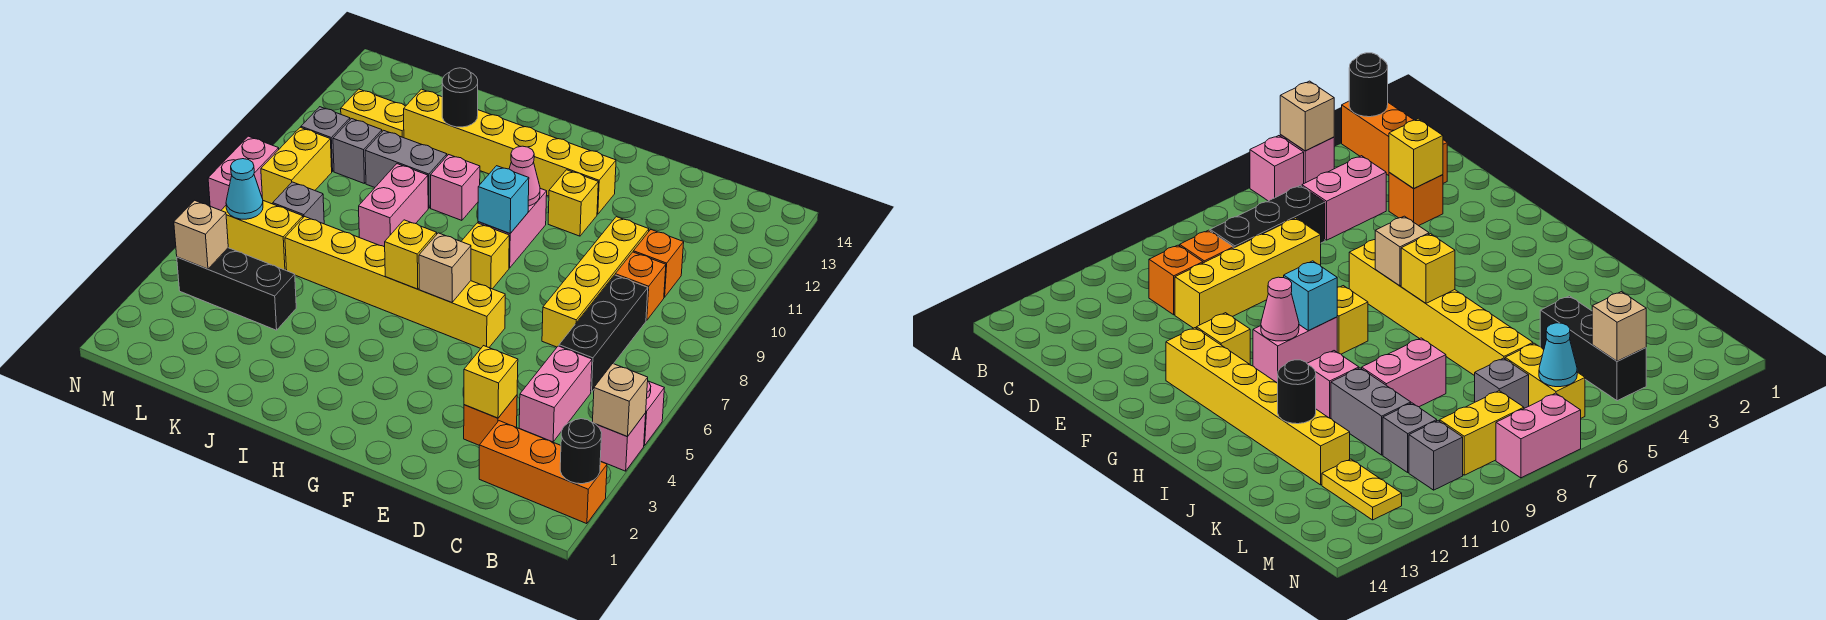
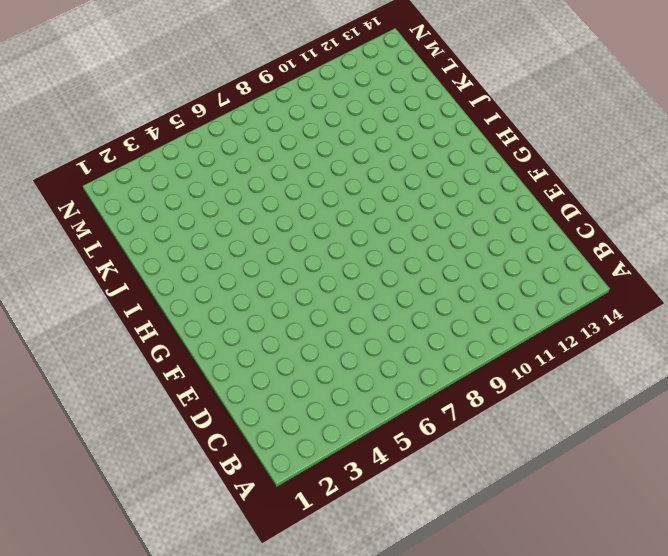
none -> orange 1x3 brick [479,421,607,524]
none -> pink 1x1 brick [596,413,646,471]
none -> pink 1x1 brick [644,381,664,446]
none -> pink 1x2 brick [519,346,592,442]

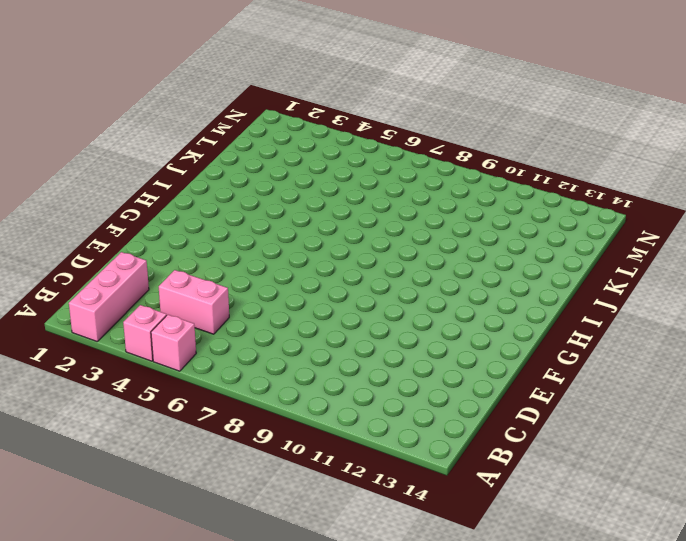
pink 1x3 brick [69,252,149,341] -> orange 1x3 brick [479,421,607,524]
none -> black 1x3 brick [559,275,648,392]
none -> orange 1x1 brick [615,252,666,320]
none -> orange 1x1 brick [633,230,684,297]
none -> orange 1x1 brick [464,395,517,445]

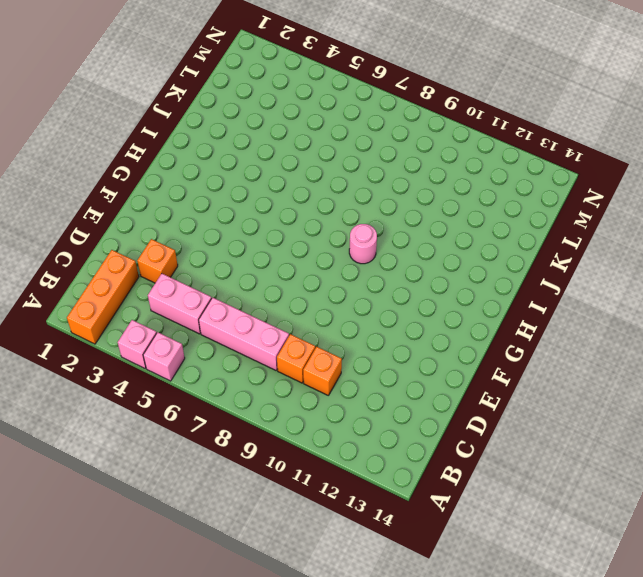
pink 1x3 brick [199,298,289,370] -> black 1x3 brick [559,275,648,392]
pink 1x1 round brick [349,224,377,264] -> none
none -> yellow 1x4 brick [542,217,649,347]
none -> yellow 1x6 brick [285,217,505,348]
none -> yellow 1x1 brick [548,170,598,236]
none -> yellow 1x6 brick [404,89,616,214]

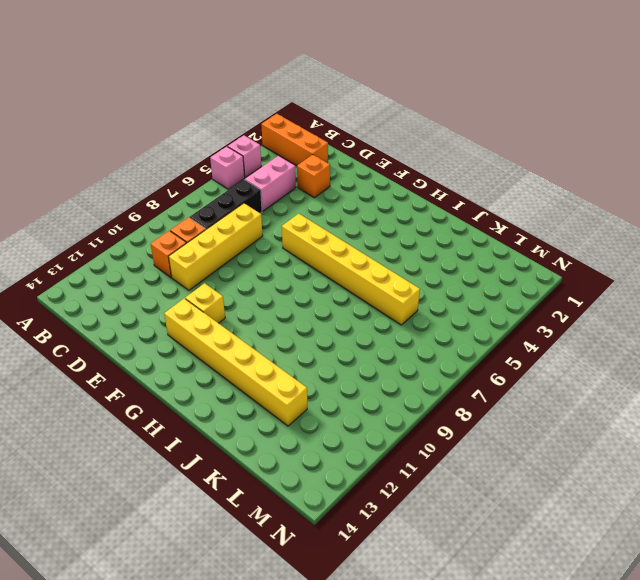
none -> yellow 1x1 brick [461,223,509,289]
none -> pink 1x2 brick [478,188,547,268]
none -> pink 1x1 brick [431,155,480,220]
none -> pink 1x2 brick [359,164,428,247]

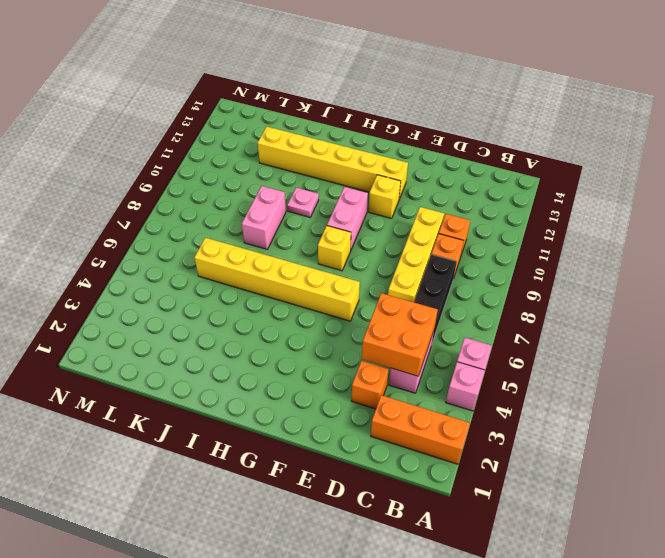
orange 2x2 brick [362,293,438,376] -> none
pink 1x1 plate [287,188,319,217] -> pink 1x1 brick [431,155,480,220]
none -> grey 1x2 brick [365,130,447,208]
none -> black 1x3 brick [177,248,296,330]
none -> yellow 1x2 brick [221,201,303,270]
none -> grey 1x1 brick [273,182,324,224]

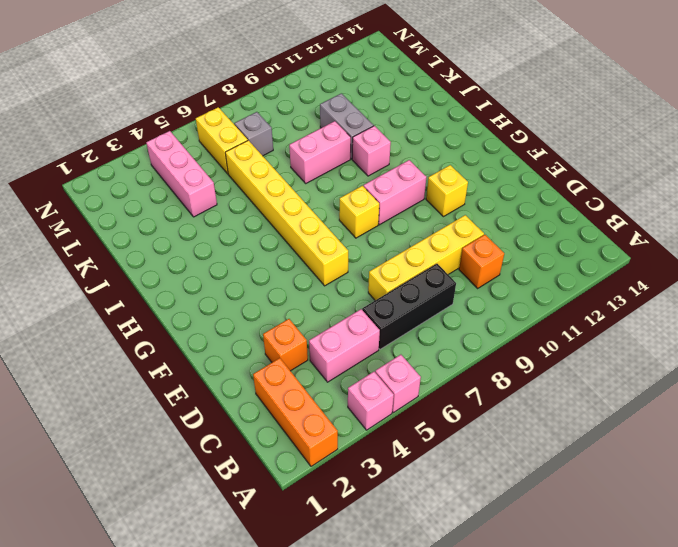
pink 1x3 brick [146,131,217,217] -> black 1x3 brick [177,248,296,330]
none -> orange 1x1 brick [615,252,666,320]
none -> yellow 1x6 brick [404,89,616,214]
none -> grey 1x1 brick [333,119,382,184]
none -> yellow 1x2 plate [341,89,405,138]

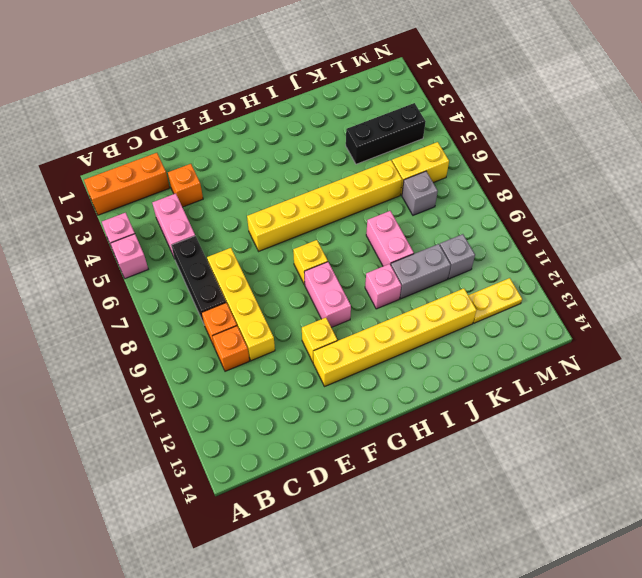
none -> yellow 1x2 brick [261,127,332,204]
none -> grey 1x1 brick [301,107,350,171]
none -> pink 1x2 brick [208,136,279,210]
none -> black 1x1 round brick [560,419,602,484]

